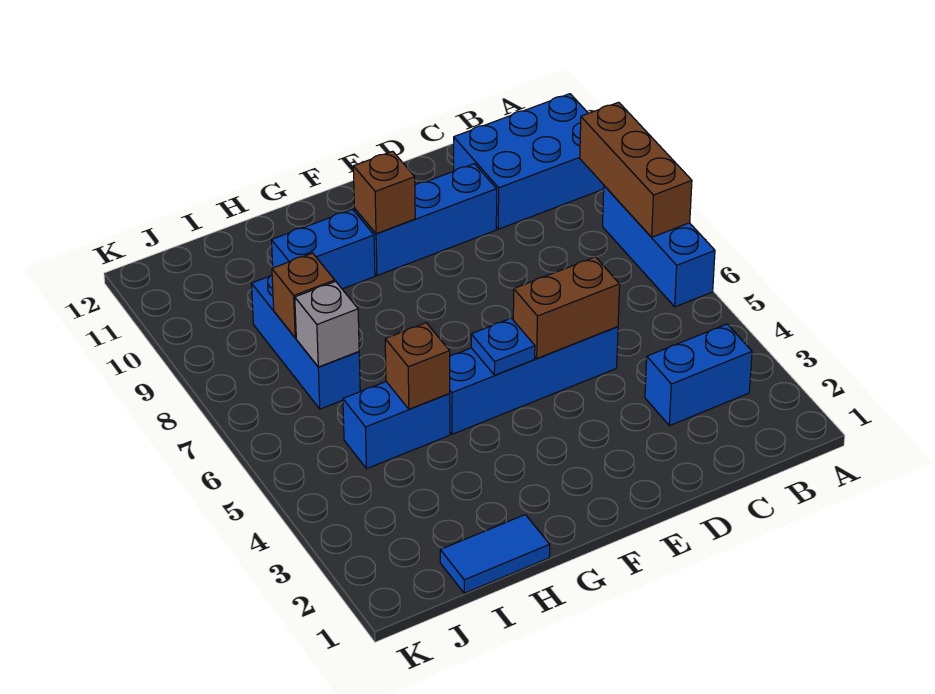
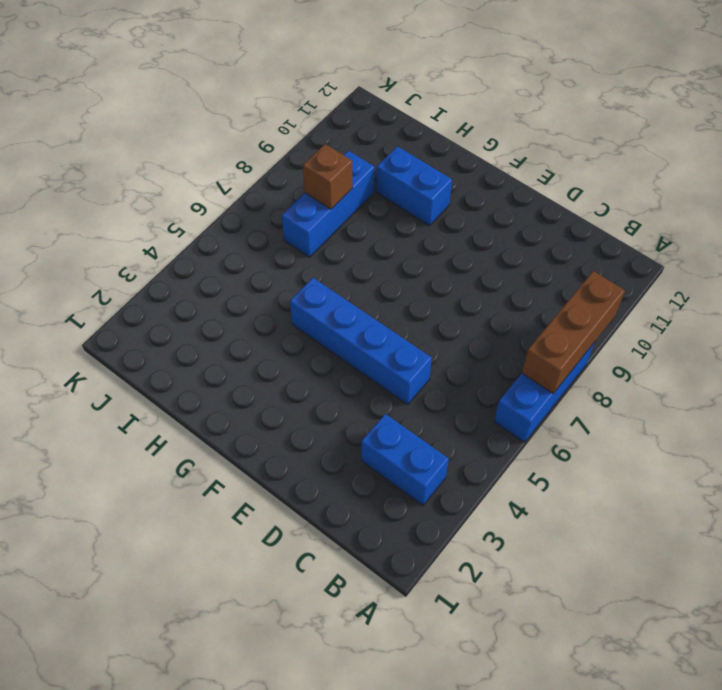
none -> blue 2x3 brick [454,94,604,229]
none -> blue 1x3 brick [355,164,497,276]
none -> blue 1x2 tile [440,515,550,593]

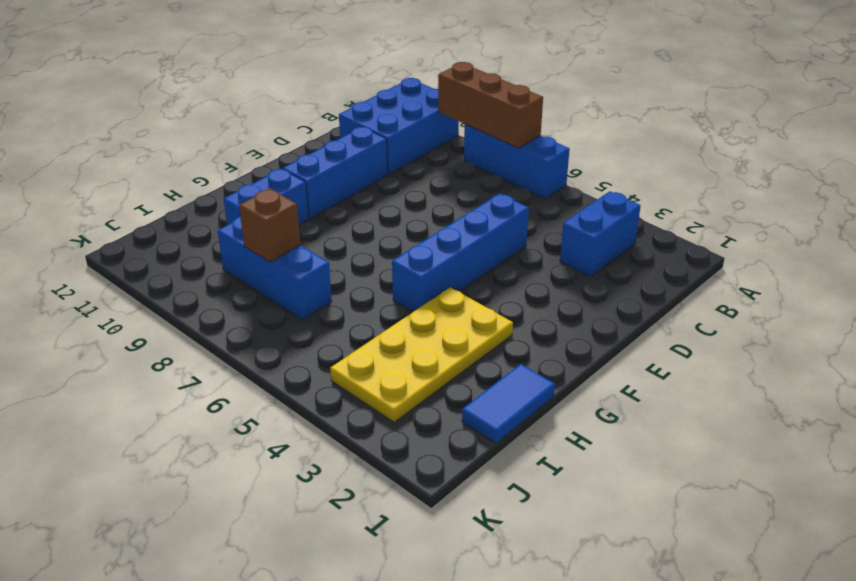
yellow 2x4 plate [330,287,513,422] -> none
none -> blue 1x2 brick [343,382,450,469]
none -> brown 1x2 brick [513,257,620,358]
none -> blue 1x1 plate [471,318,535,375]

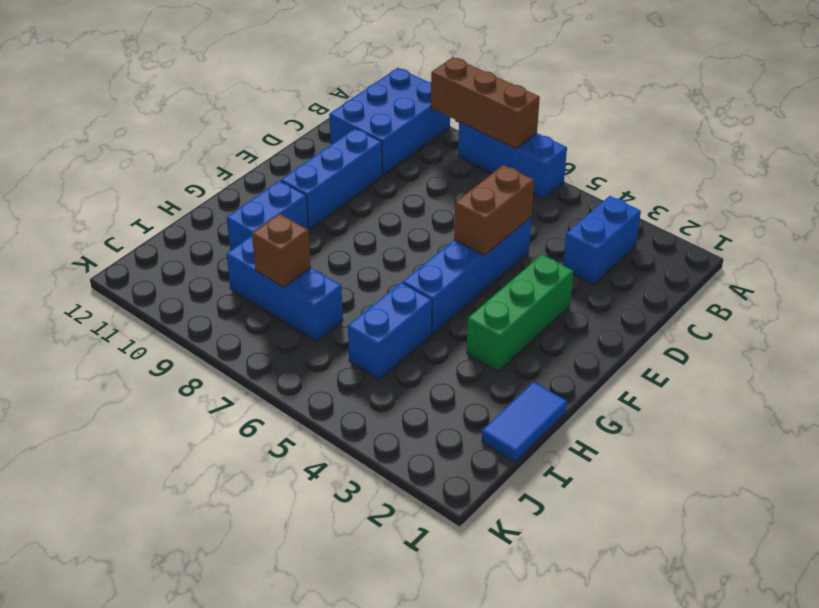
green 1x3 brick [467,255,573,371] -> none
none -> blue 1x1 plate [471,318,535,375]
none -> brown 1x1 brick [353,151,415,234]
none -> brown 1x1 brick [385,323,450,409]

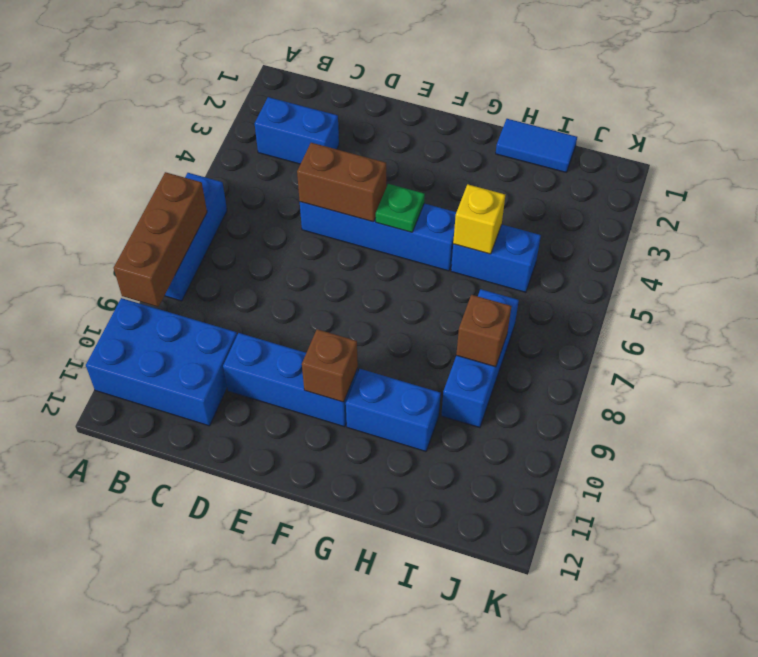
green 1x1 plate [376,184,425,232] -> blue 1x1 plate [471,318,535,375]
yellow 1x1 brick [453,184,505,254] -> brown 1x1 brick [385,323,450,409]
none -> grey 1x1 brick [295,281,359,367]

